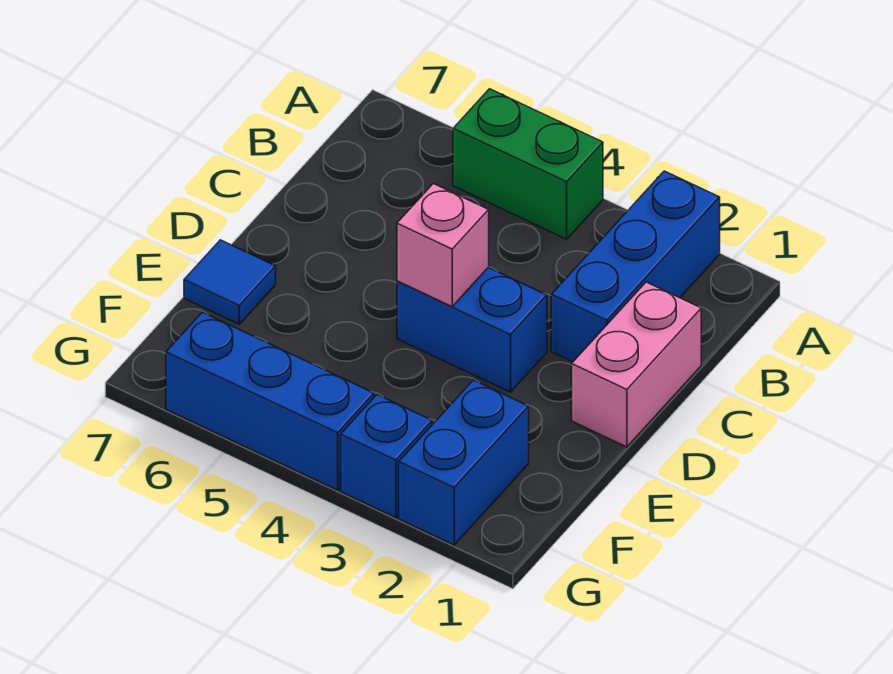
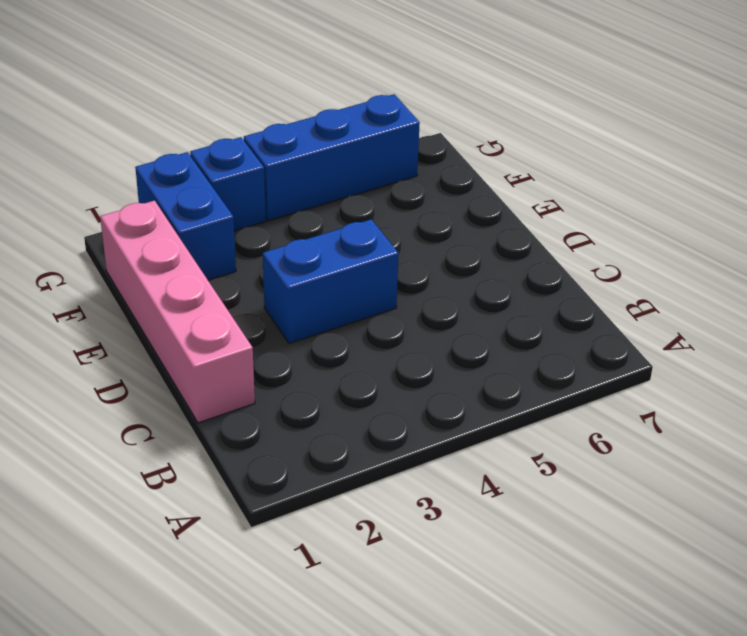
pink 1x4 brick [100,201,255,423] -> pink 1x2 brick [572,282,701,447]
none -> blue 1x3 brick [551,171,720,362]
none -> green 1x2 brick [453,89,603,239]

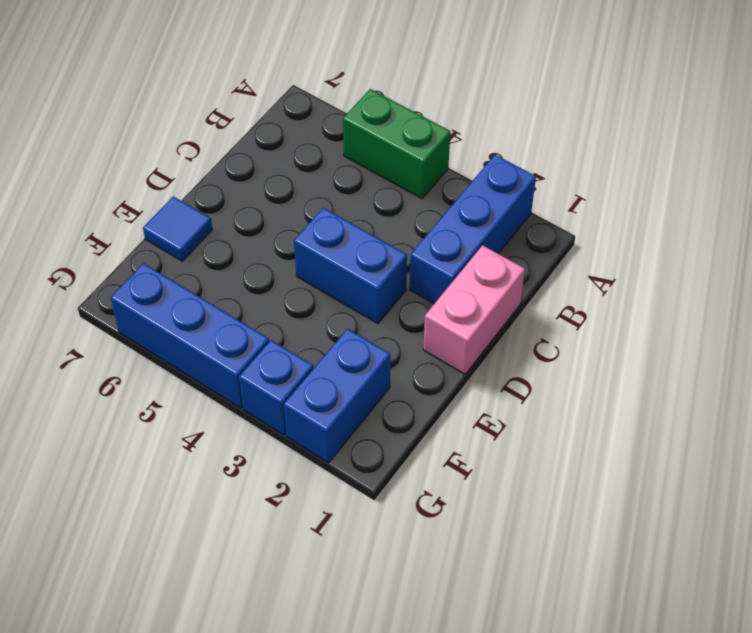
none -> pink 1x1 brick [397,184,489,306]

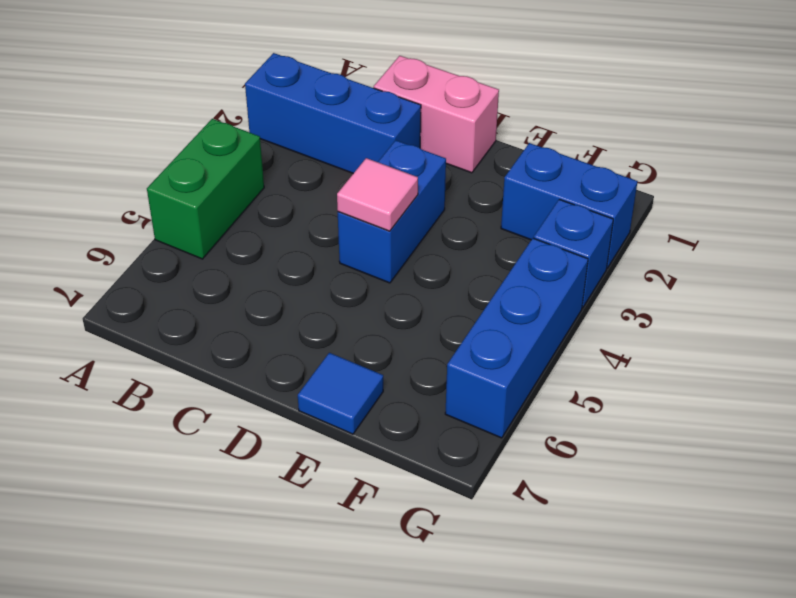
pink 1x1 tile [337,158,418,231] -> pink 1x1 brick [397,184,489,306]

